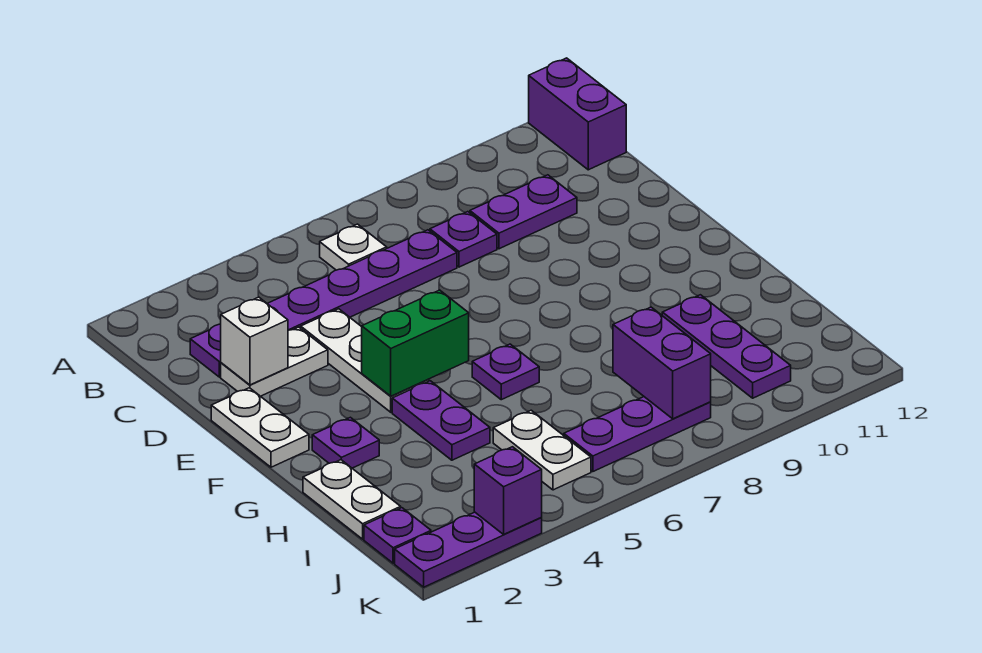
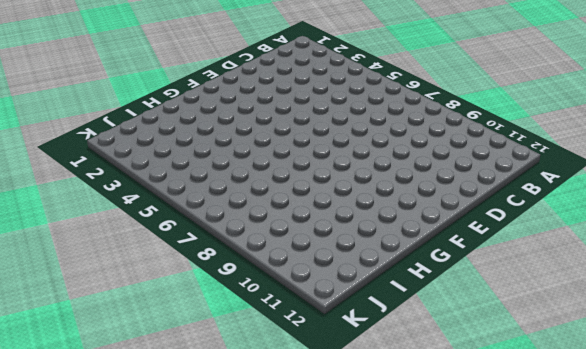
none -> purple 1x2 brick [529,58,626,170]
none -> white 1x1 plate [320,224,387,270]
none -> purple 1x6 plate [190,230,457,377]

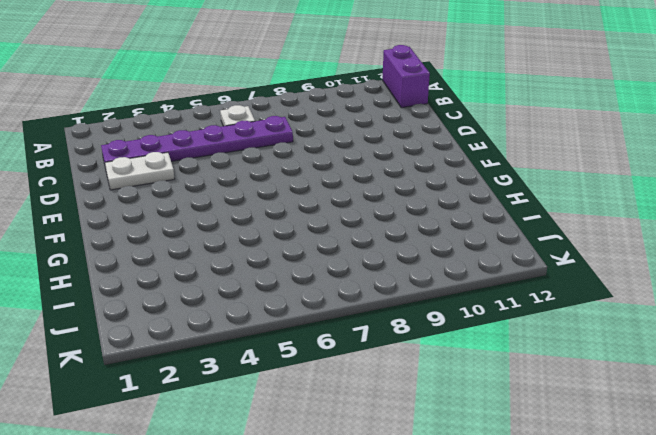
none -> purple 1x1 plate [430,212,497,267]
none -> purple 1x2 plate [470,175,577,249]
none -> white 1x3 plate [301,309,429,412]

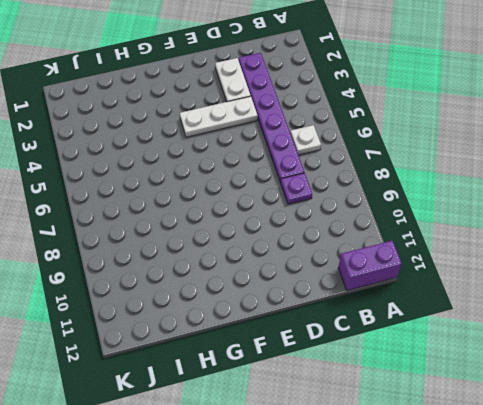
none -> purple 1x2 plate [470,175,577,249]
none -> white 1x2 plate [211,388,309,467]
none -> purple 1x1 plate [312,417,379,468]

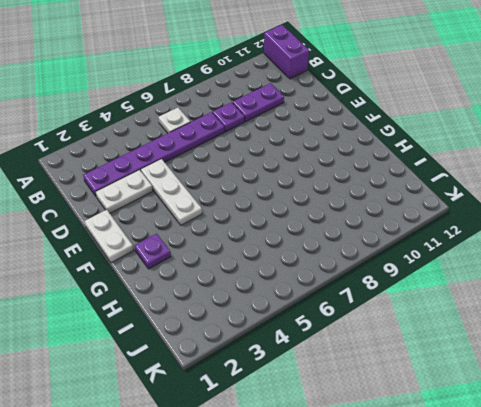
none -> purple 1x2 plate [392,381,490,460]
none -> purple 1x1 plate [472,344,539,400]
none -> white 1x2 plate [303,460,401,539]

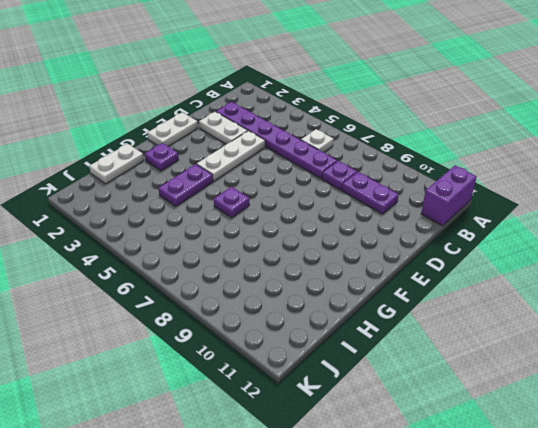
none -> purple 1x3 plate [662,295,791,398]
none -> white 1x2 plate [493,410,591,490]
none -> purple 1x1 plate [364,508,431,563]

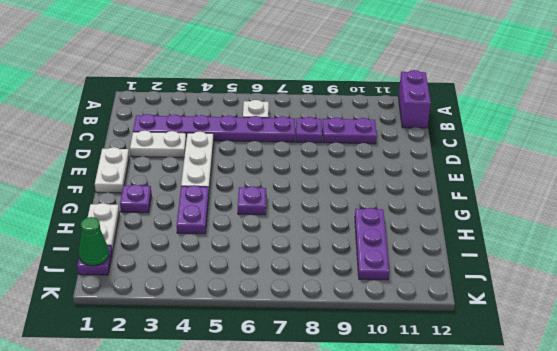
green 1x1 cone [79,217,109,266] -> none
none -> white 1x2 plate [493,410,591,490]
none -> purple 1x3 plate [564,397,711,472]
none -> purple 1x3 plate [395,512,542,587]

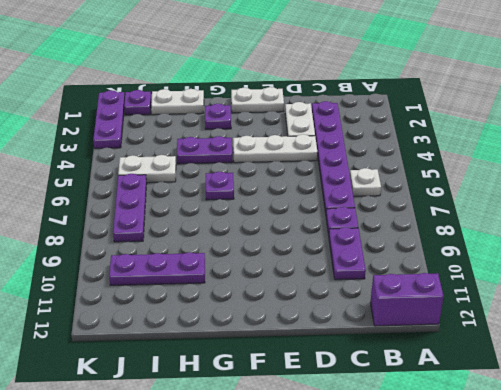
none -> white 1x1 brick [221,297,288,385]
none -> green 1x2 brick [362,290,469,396]
none -> purple 1x2 brick [613,307,711,419]

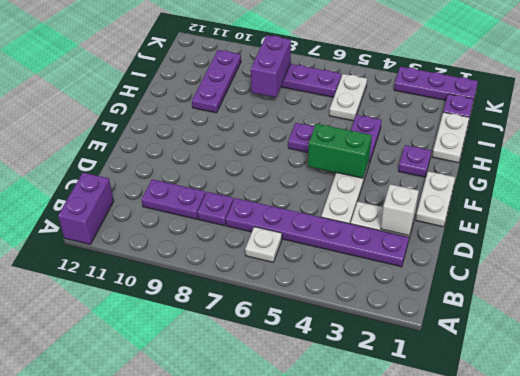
none -> purple 1x1 brick [474,447,542,534]

